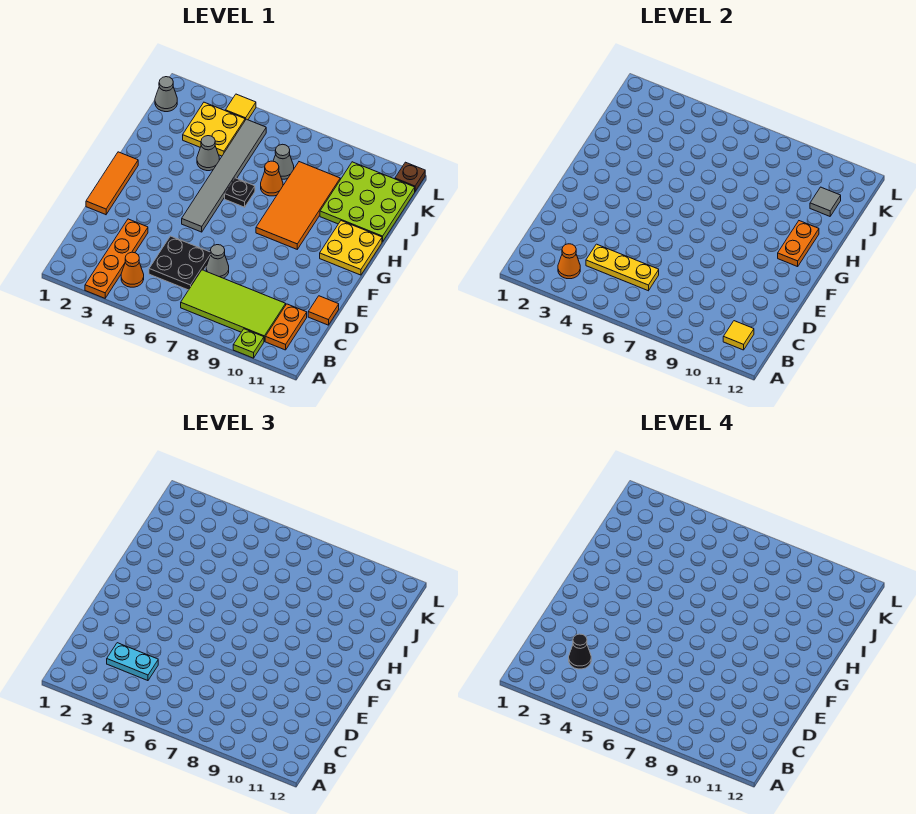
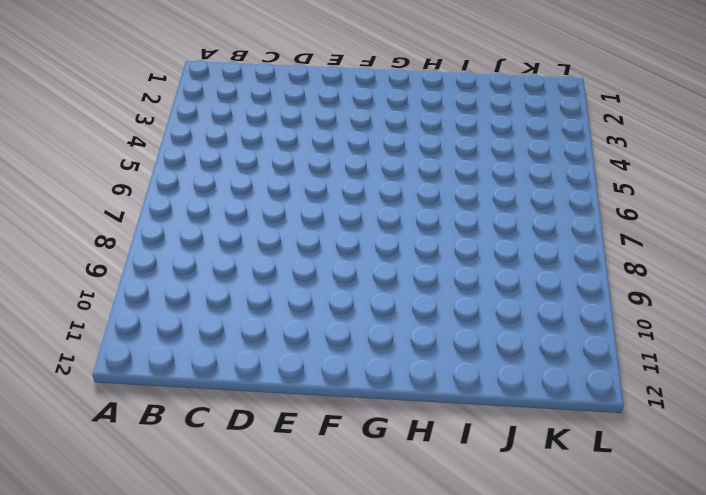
none -> orange 1x4 plate [85,219,148,298]
none -> lime 1x1 plate [233,329,264,358]
none -> orange 1x1 cone [121,252,144,287]

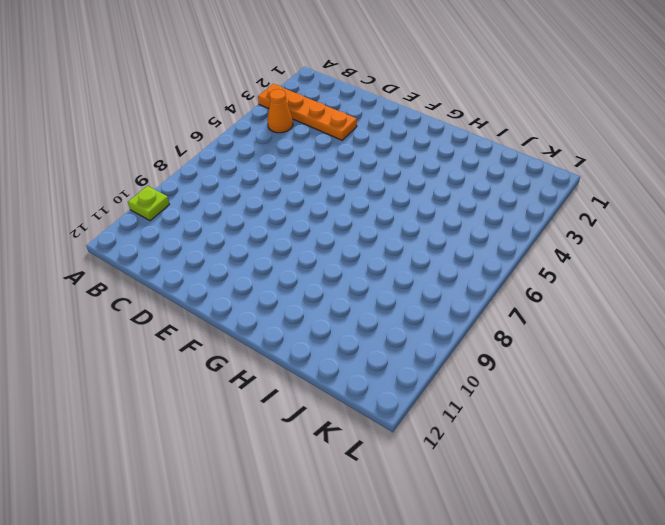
none -> lime 2x4 tile [181,270,286,341]
none -> orange 1x2 plate [265,304,307,350]
none -> black 2x2 plate [149,236,211,290]

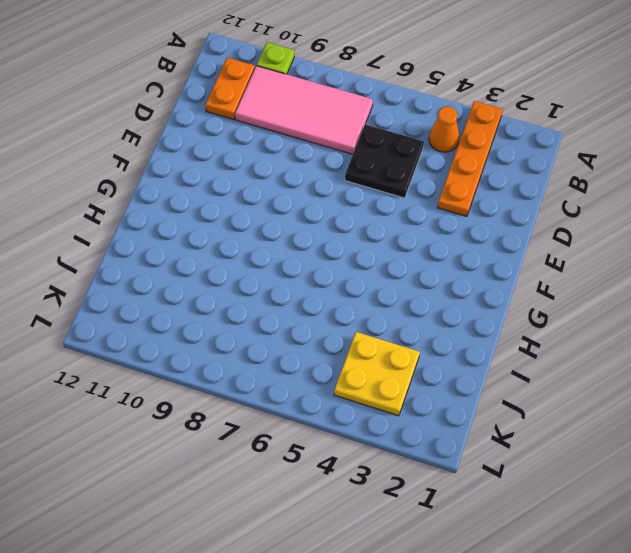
pink 2x4 tile [235,66,373,154] -> lime 2x4 tile [181,270,286,341]
none -> grey 1x1 cone [206,245,229,278]
none -> orange 1x1 tile [308,296,339,325]
none -> orange 1x3 tile [86,152,138,215]

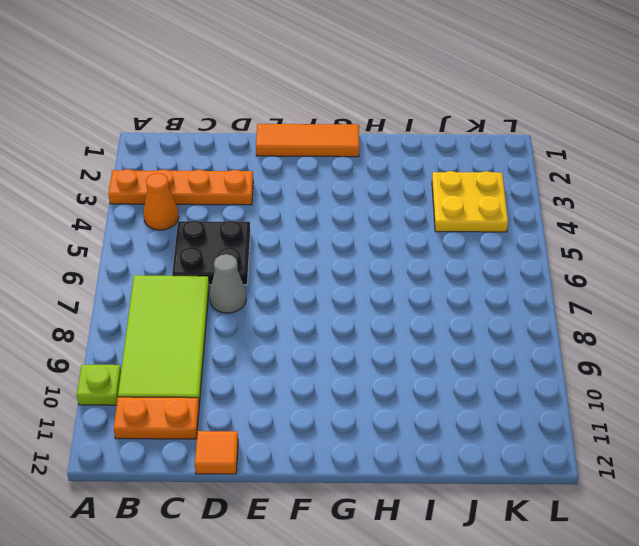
none -> grey 1x6 tile [182,119,266,232]
none -> orange 2x4 tile [256,162,340,249]
none -> yellow 2x2 plate [320,221,382,275]

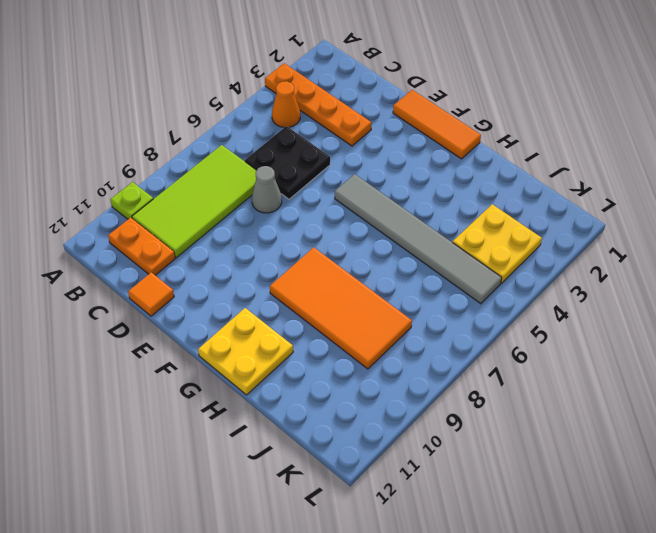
none -> black 1x1 plate [225,178,255,207]
none -> grey 1x1 cone [197,136,219,171]
none -> orange 1x1 cone [261,161,283,196]

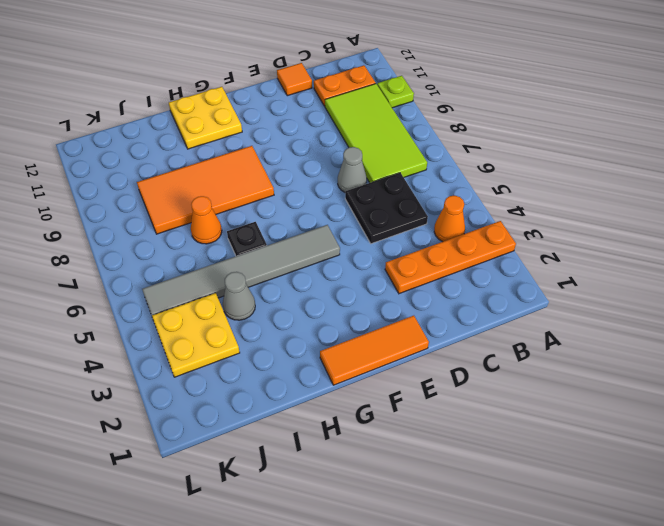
none -> lime 3x3 plate [320,162,415,242]
none -> grey 1x1 cone [273,144,294,179]
none -> grey 1x1 cone [155,77,177,112]

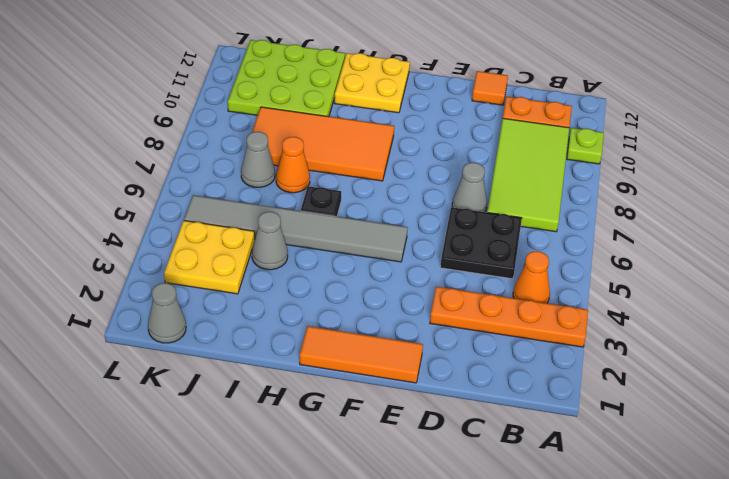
none -> yellow 1x1 tile [225,94,256,120]
none -> brown 1x1 plate [395,162,425,191]
none -> orange 1x1 cone [558,244,580,279]

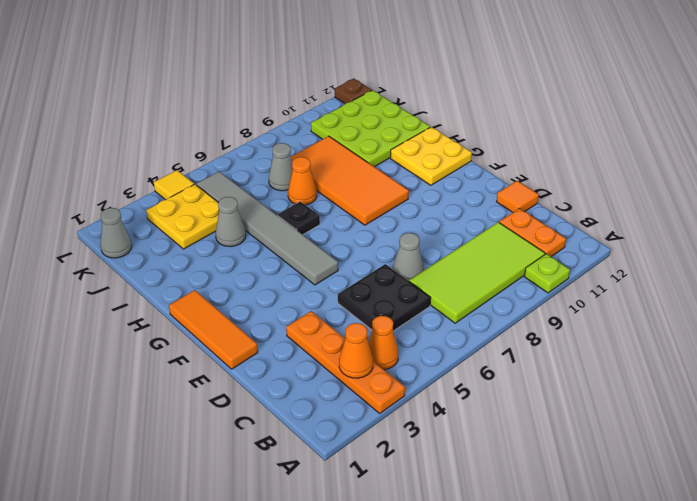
none -> yellow 1x1 tile [723,321,754,350]
none -> yellow 1x3 plate [586,244,659,291]
none -> orange 1x2 plate [778,221,819,267]

